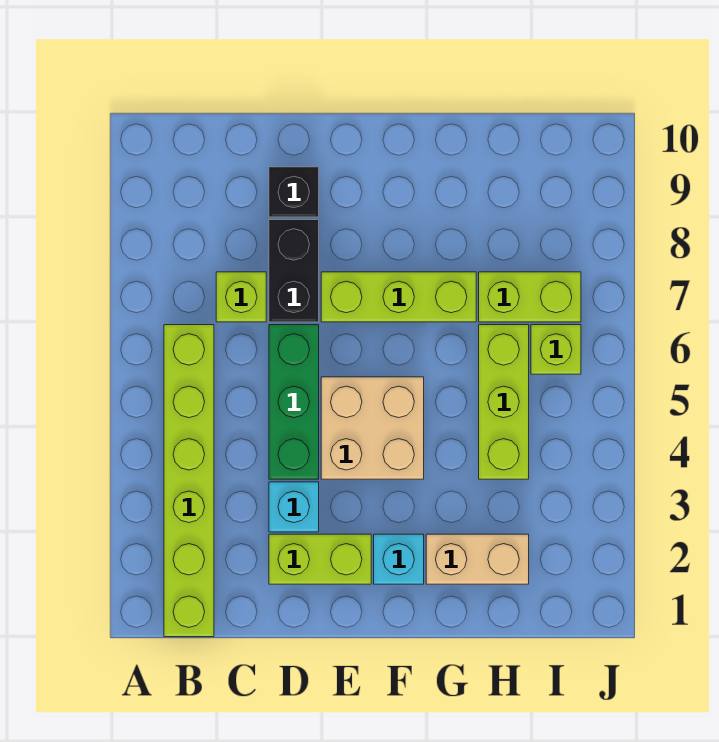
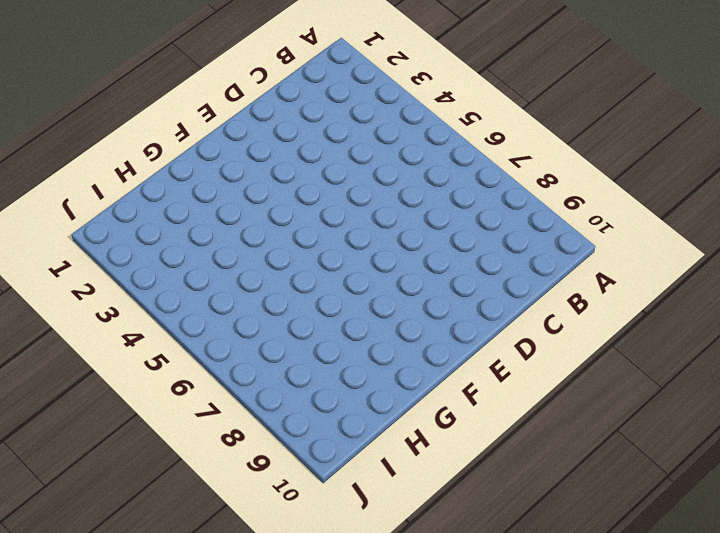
none -> lime 1x6 brick [164,325,214,637]
none -> lime 1x1 brick [216,272,266,322]
none -> lime 1x2 brick [269,534,371,584]

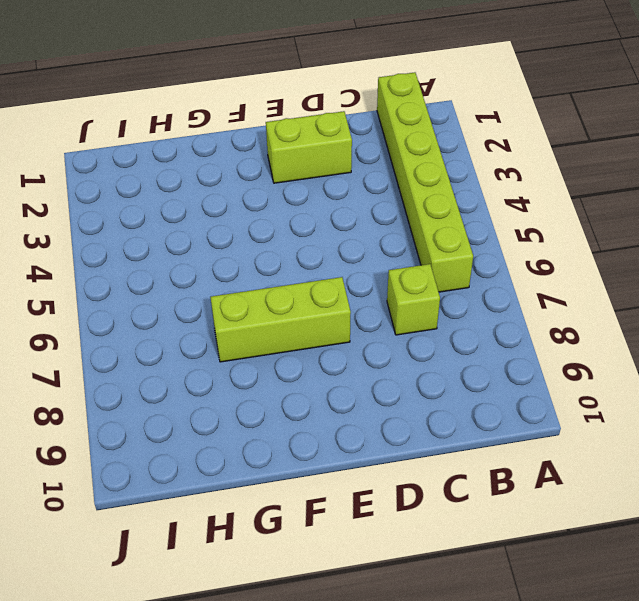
none -> cyan 1x1 brick [269,482,319,532]
none -> green 1x3 brick [269,325,319,479]
none -> black 1x2 brick [269,220,319,322]

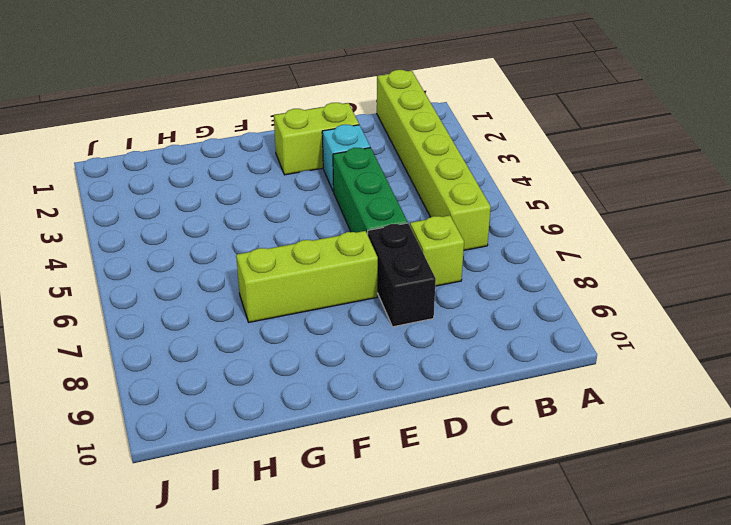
none -> black 1x1 brick [269,167,319,217]
none -> tan 2x2 brick [321,377,424,479]
none -> cyan 1x1 brick [374,534,424,584]

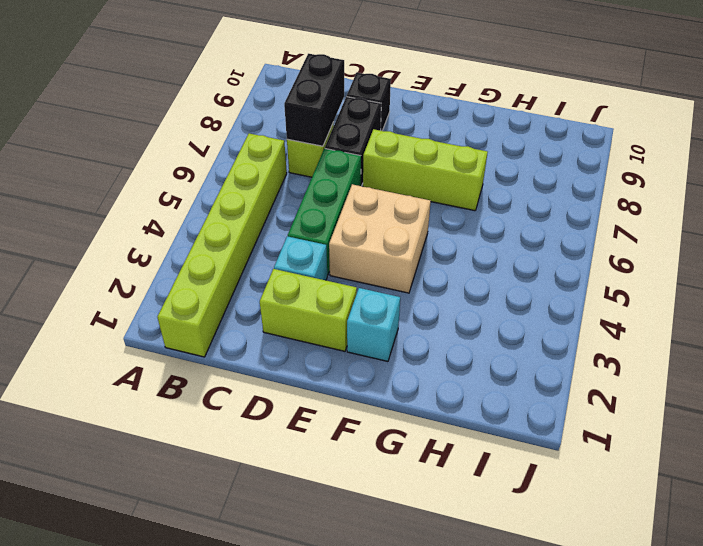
black 1x2 brick [284,54,344,146] -> none
none -> tan 1x2 brick [426,534,529,584]
none -> lime 1x3 brick [479,325,529,479]
none -> lime 1x2 brick [479,272,581,322]

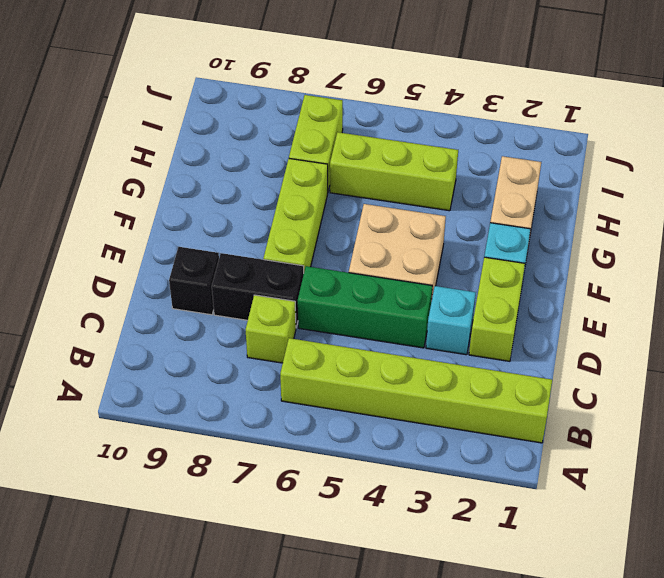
none -> lime 1x1 brick [531,325,581,374]

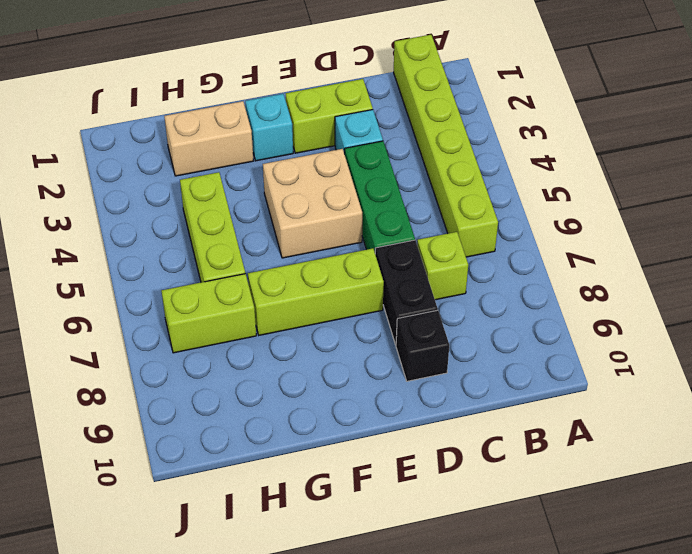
none -> lime 1x1 brick [531,325,581,374]

